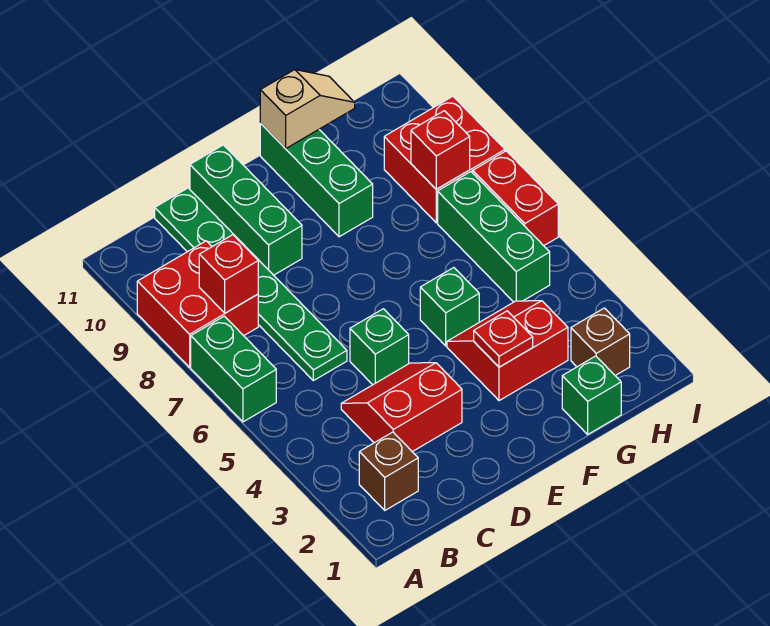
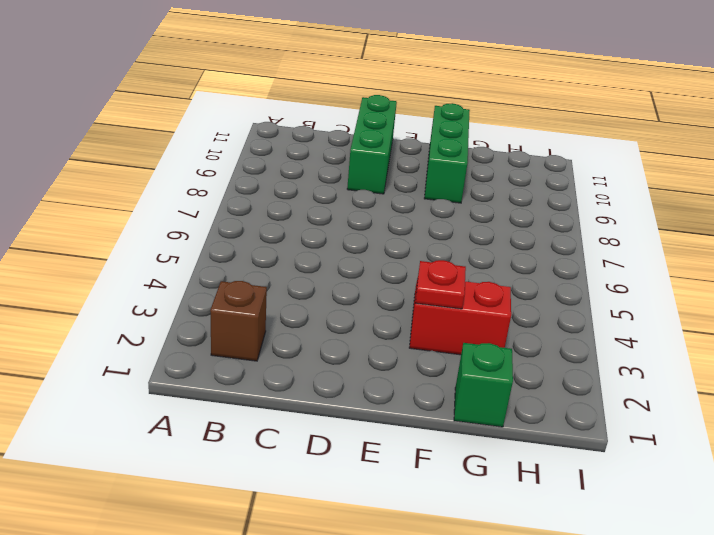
none -> green 1x2 brick [191,316,276,422]
none -> red 2x2 brick [137,241,258,367]
none -> red 2x2 slope [341,363,462,452]

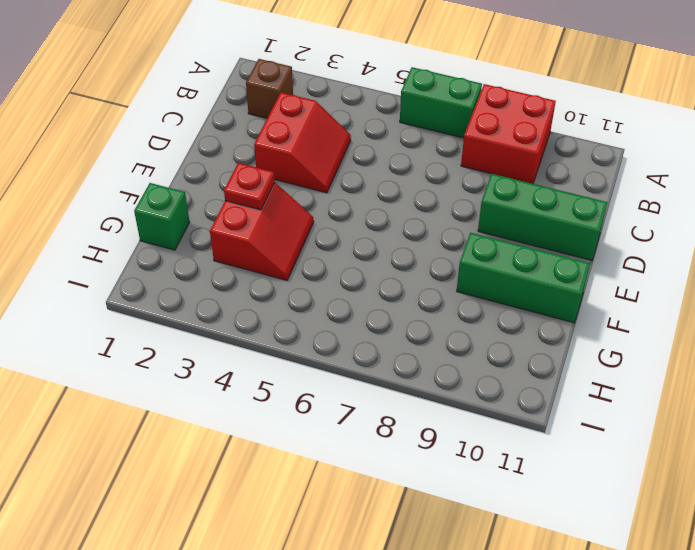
none -> green 1x6 plate [155,188,347,381]
none -> green 1x1 brick [350,309,409,385]
none -> green 1x1 brick [420,268,479,346]

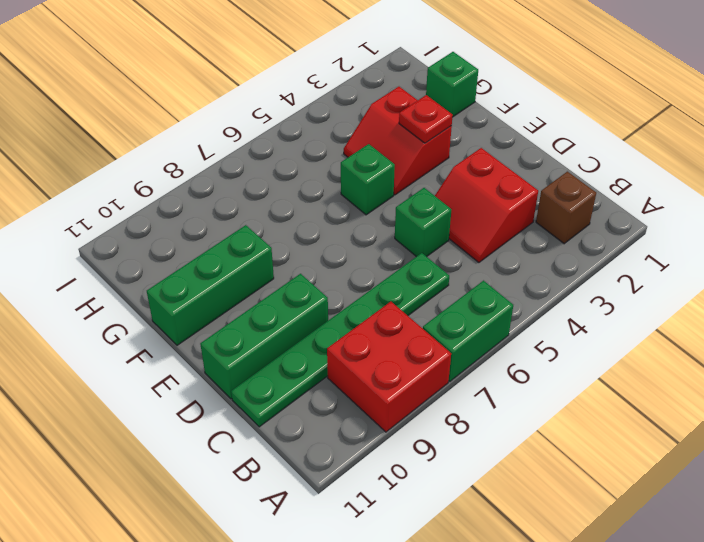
none -> brown 1x1 brick [571,308,630,376]
none -> green 1x3 brick [438,172,550,302]
none -> red 2x2 brick [384,96,505,223]

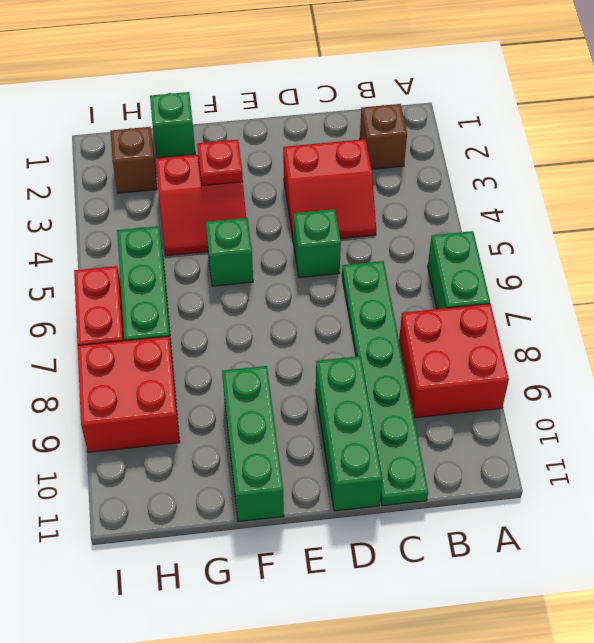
none -> red 1x1 brick [199,235,258,313]
none -> tan 1x2 slope [260,70,355,149]
none -> red 1x1 brick [411,111,470,189]

